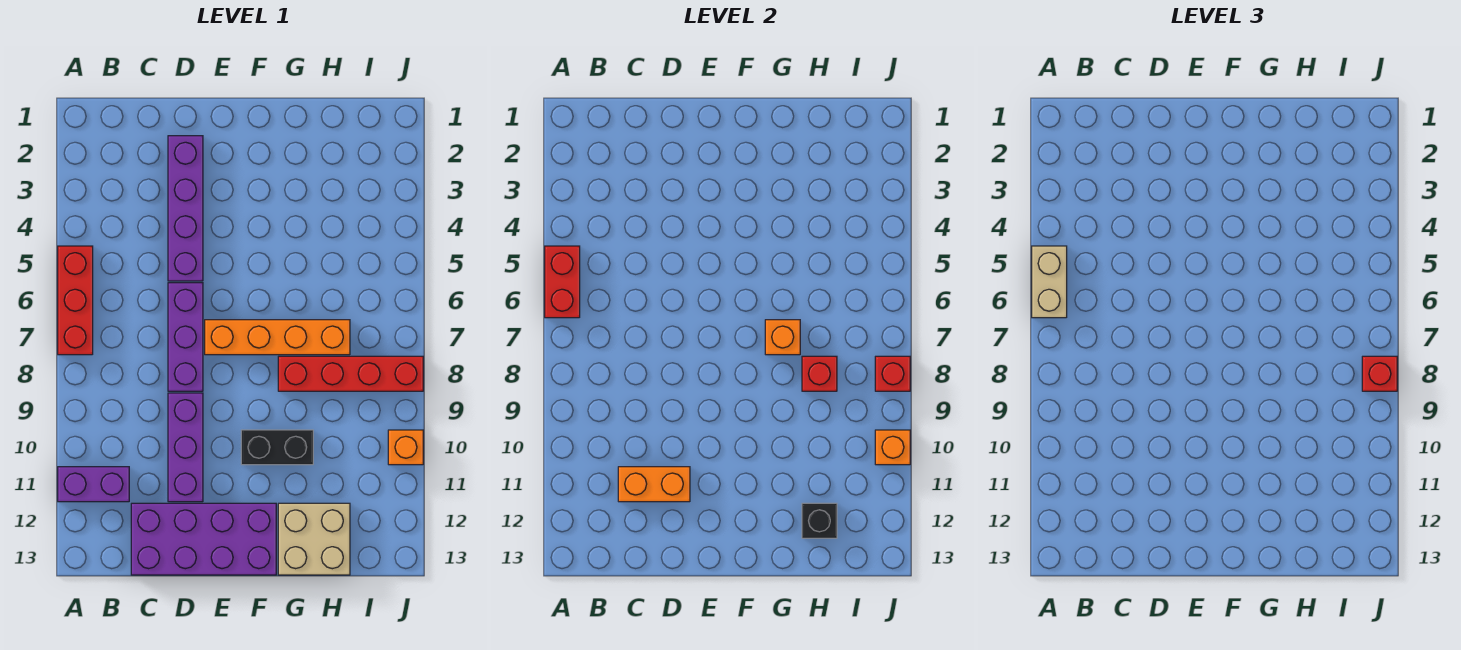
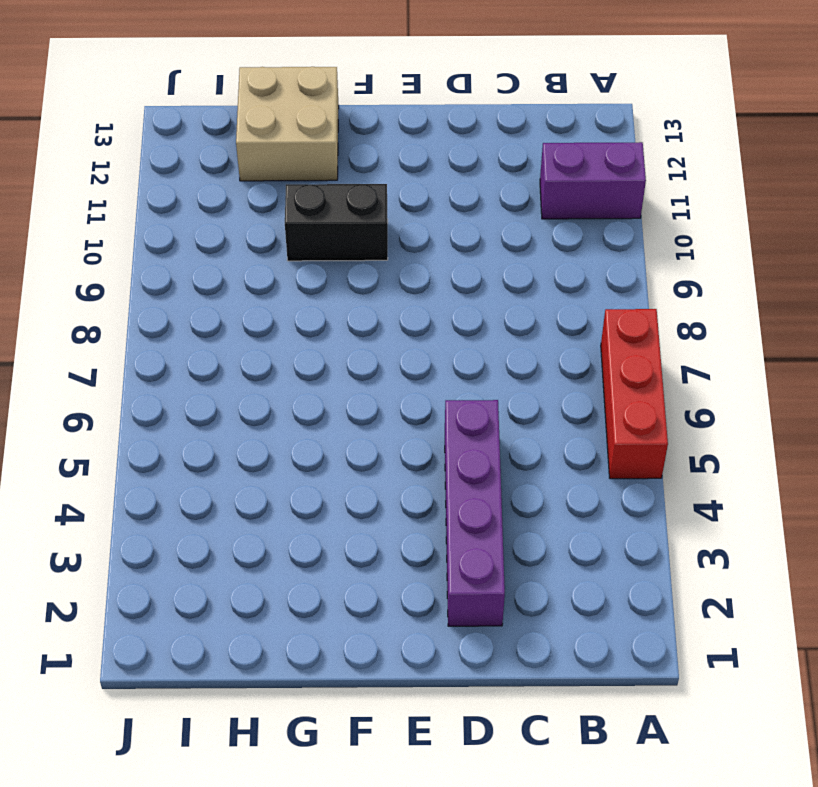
none -> purple 2x4 brick [131,503,276,575]
none -> purple 1x3 brick [168,283,203,391]
none -> purple 1x3 brick [168,393,203,502]

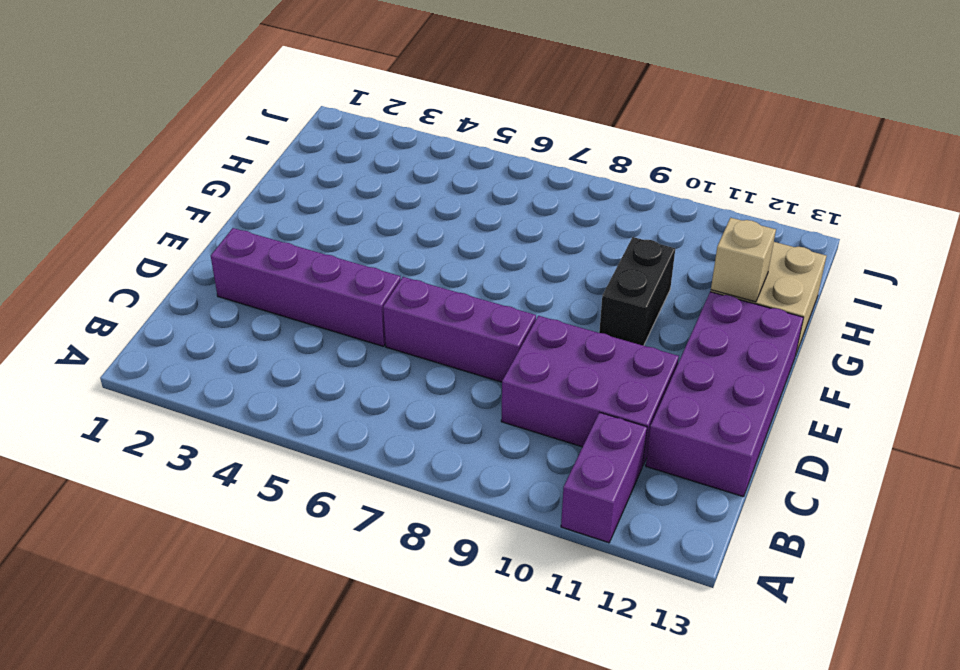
purple 2x3 brick [501,316,679,465] -> purple 1x3 brick [168,393,203,502]
tan 1x1 brick [711,218,776,302] -> none
none -> red 1x3 brick [58,246,93,355]
none -> orange 1x4 brick [205,320,350,355]
none -> red 1x4 brick [278,356,423,391]

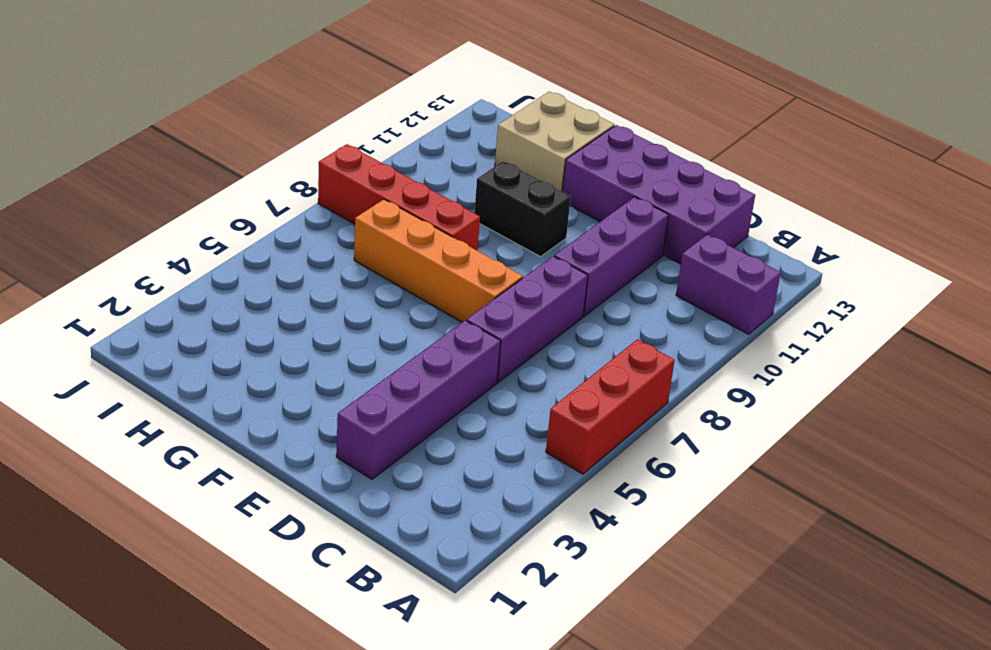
none -> orange 1x1 brick [388,430,423,465]
none -> red 1x2 brick [545,246,580,318]
none -> orange 1x2 brick [618,467,690,502]

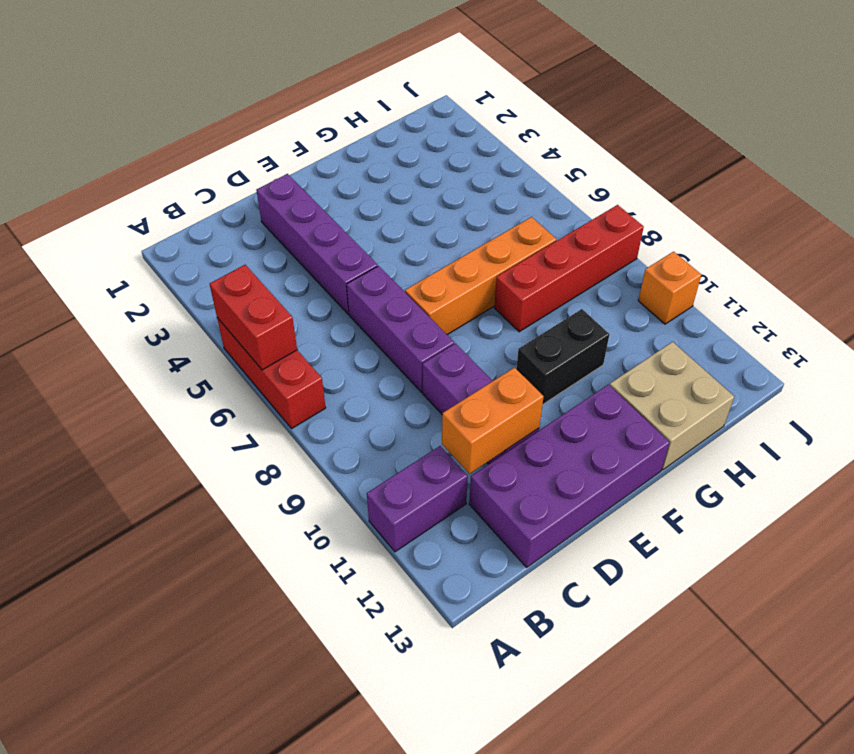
none -> orange 1x1 brick [765,320,800,355]
none -> red 1x1 brick [802,356,837,391]
none -> black 1x1 brick [802,503,837,538]

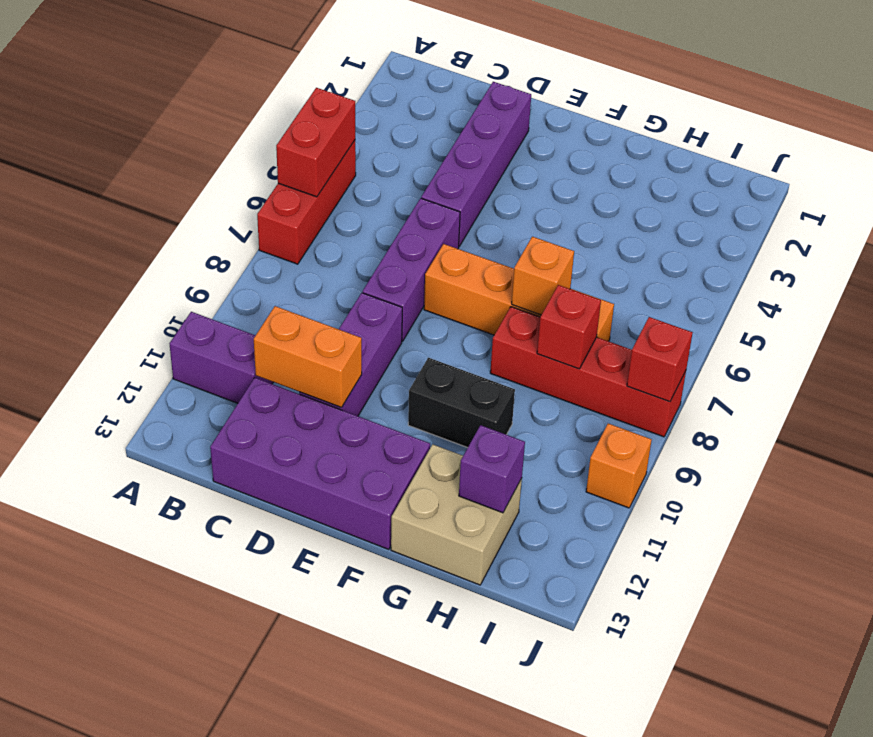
purple 1x1 brick [459,425,525,513] -> black 1x1 brick [802,503,837,538]
none -> orange 1x1 brick [875,430,910,465]
none -> tan 1x2 brick [1032,246,1067,318]
none -> red 1x1 brick [1362,356,1397,391]

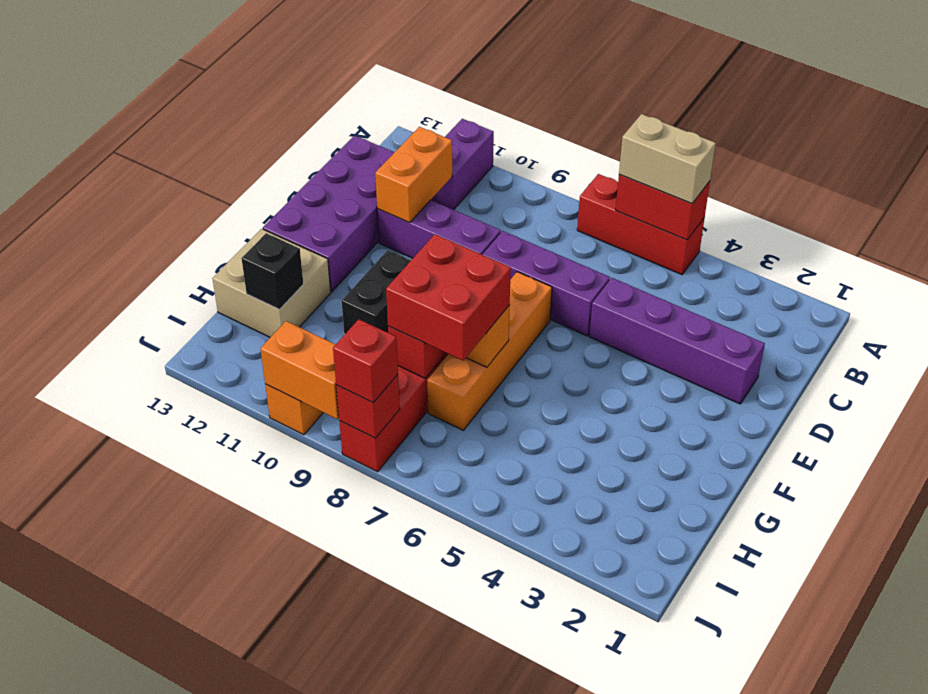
red 2x2 brick [386,234,511,360] -> none
orange 1x2 brick [260,321,339,419] -> orange 1x1 brick [875,430,910,465]

